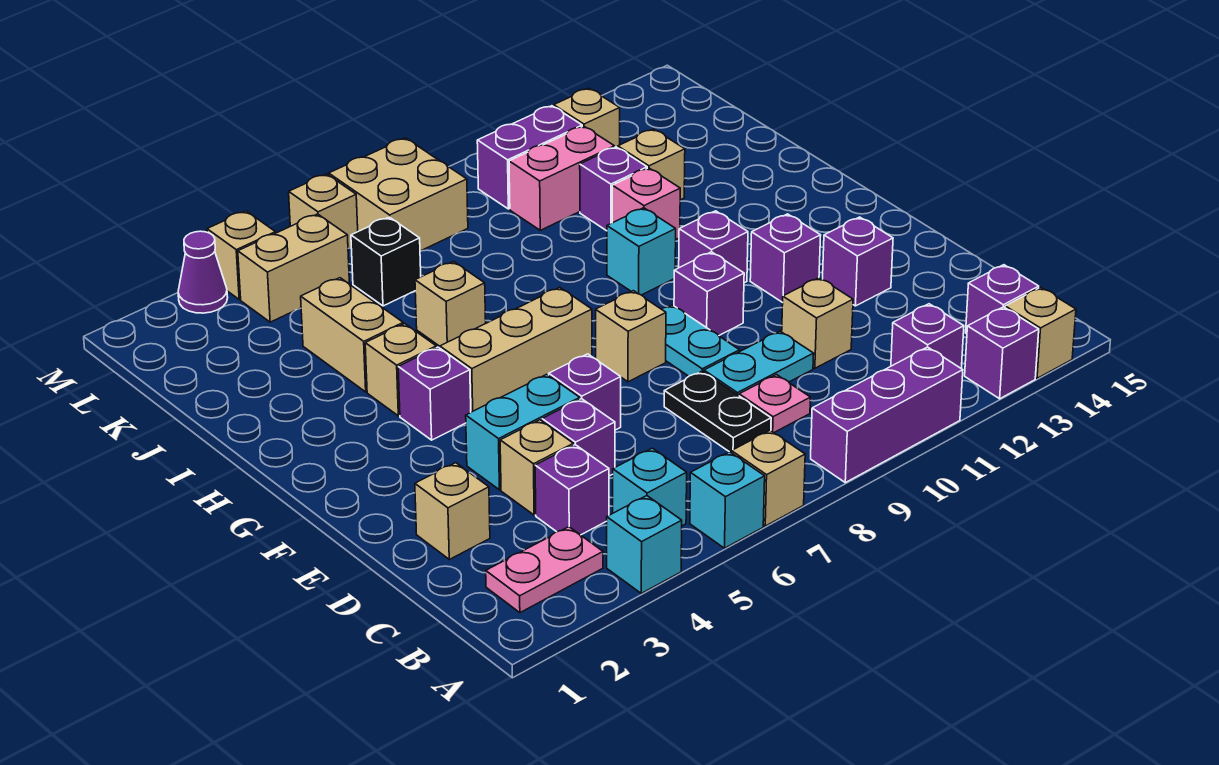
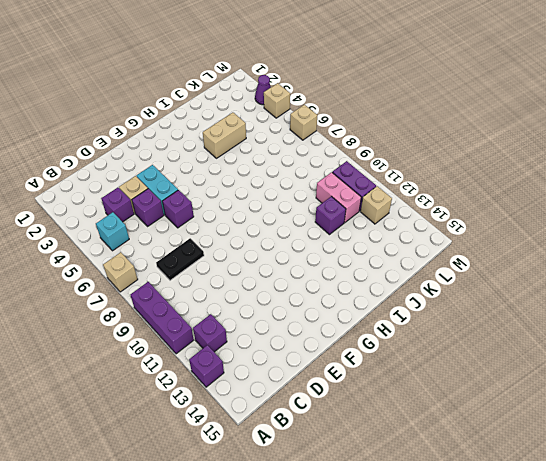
none -> cyan 1x1 brick [607,496,682,593]
none -> cyan 1x1 brick [690,452,765,548]
none -> tan 1x1 brick [1005,287,1076,378]
none -> pink 1x2 plate [486,527,603,613]

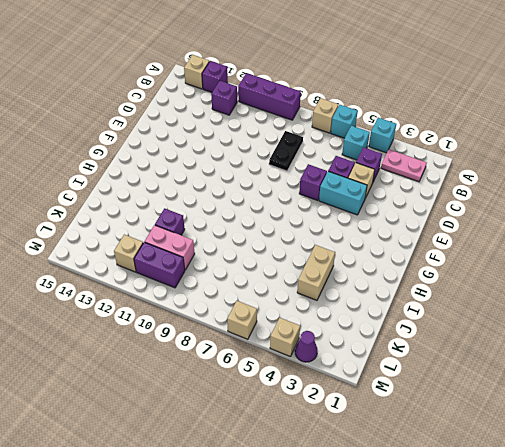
none -> purple 1x1 brick [966,265,1039,334]
none -> pink 1x1 plate [739,375,811,432]
none -> tan 1x1 brick [415,463,490,559]
none -> cyan 1x2 plate [704,331,814,396]

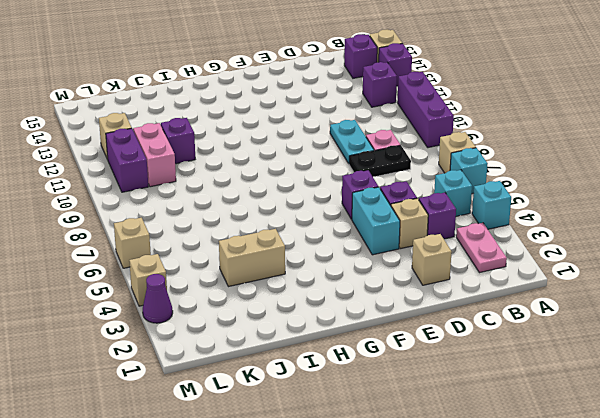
none -> tan 1x1 brick [782,278,853,368]
none -> cyan 1x2 plate [662,305,740,376]
none -> purple 1x1 brick [823,217,893,306]
none -> tan 1x1 brick [596,291,666,382]

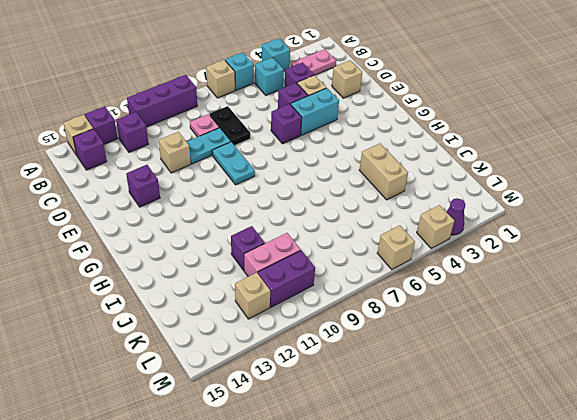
none -> tan 1x1 brick [596,291,666,382]
none -> purple 1x1 brick [674,252,744,335]
none -> purple 1x1 brick [750,214,821,303]
none -> purple 1x1 brick [398,347,471,440]

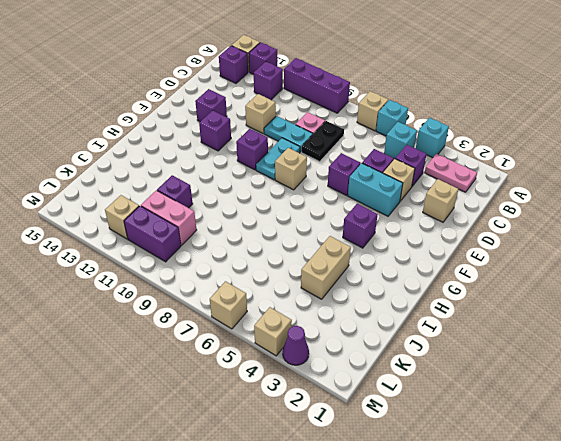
none -> tan 1x3 brick [440,287,592,412]
none -> purple 1x1 brick [679,211,748,283]
none -> tan 1x1 brick [365,324,436,416]
none -> cyan 1x1 brick [607,208,676,295]

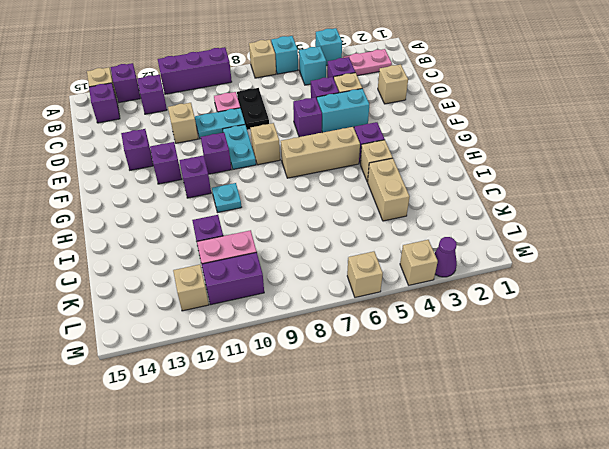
cyan 1x1 plate [212,183,242,213] -> cyan 1x1 brick [607,208,676,295]
none -> tan 1x1 brick [415,262,486,346]
none -> pink 1x1 brick [612,168,680,239]
none -> tan 1x1 brick [618,129,685,200]
none -> black 1x1 brick [351,217,421,306]

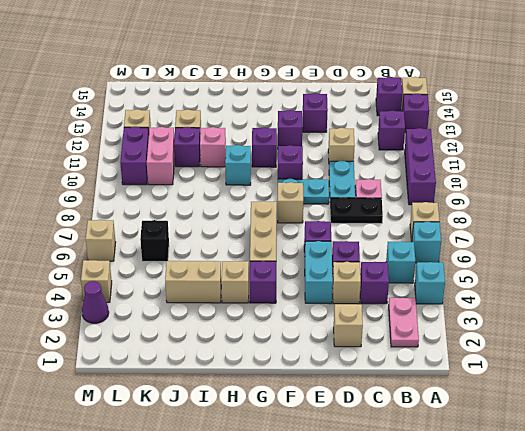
none -> tan 1x1 brick [415,262,486,346]
none -> tan 1x2 brick [238,214,350,322]
none -> tan 2x2 brick [329,138,468,251]

